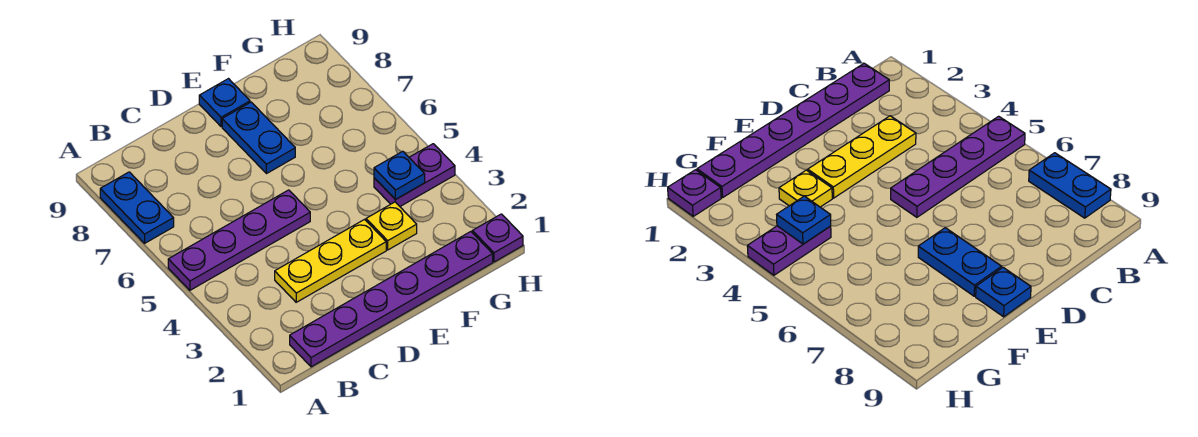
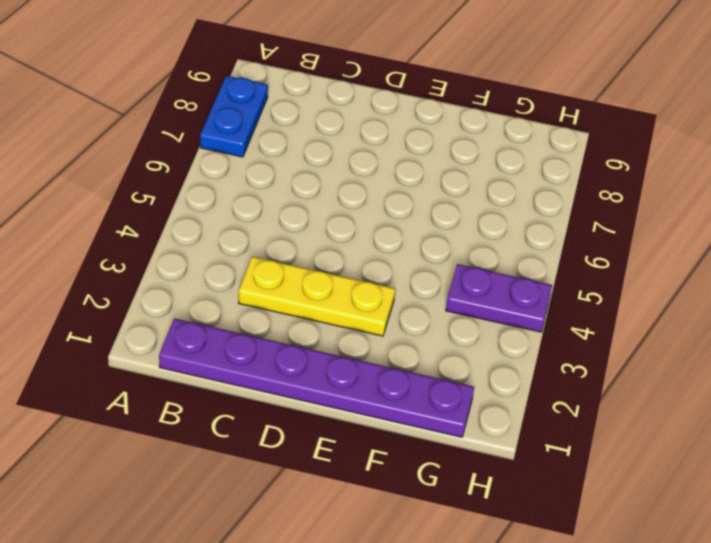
none -> purple 1x4 plate [168,190,310,290]
none -> blue 1x2 plate [222,102,295,174]

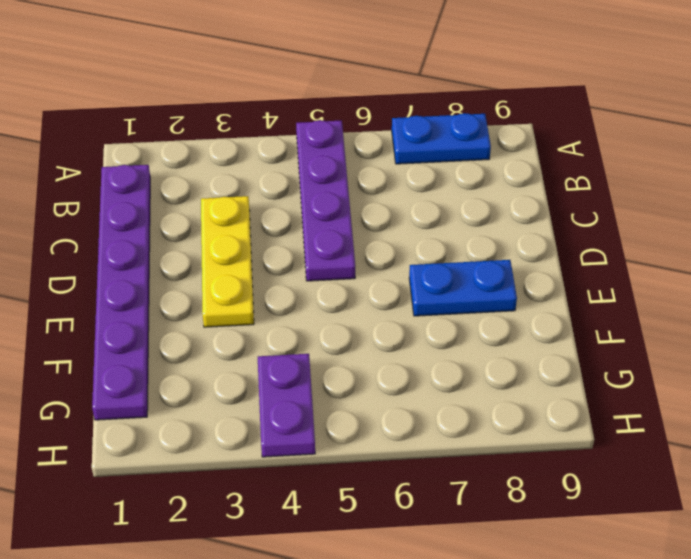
none -> blue 1x1 plate [199,79,250,127]
none -> yellow 1x1 plate [366,202,417,250]

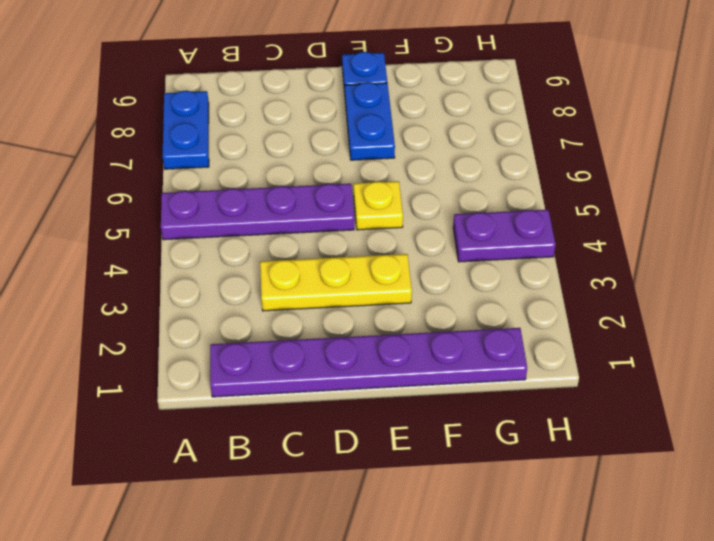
yellow 1x1 plate [354,181,403,230] -> yellow 1x1 plate moved to [366,202,417,250]
none -> purple 1x1 plate [472,214,523,262]
none -> blue 1x1 plate [374,151,425,200]

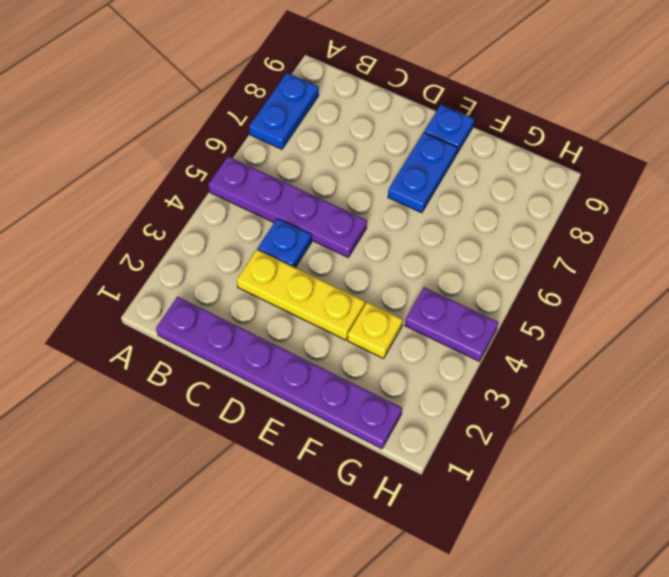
blue 1x1 plate [258,218,312,268] -> blue 1x1 plate moved to [374,151,425,200]
none -> purple 1x1 plate [472,214,523,262]

